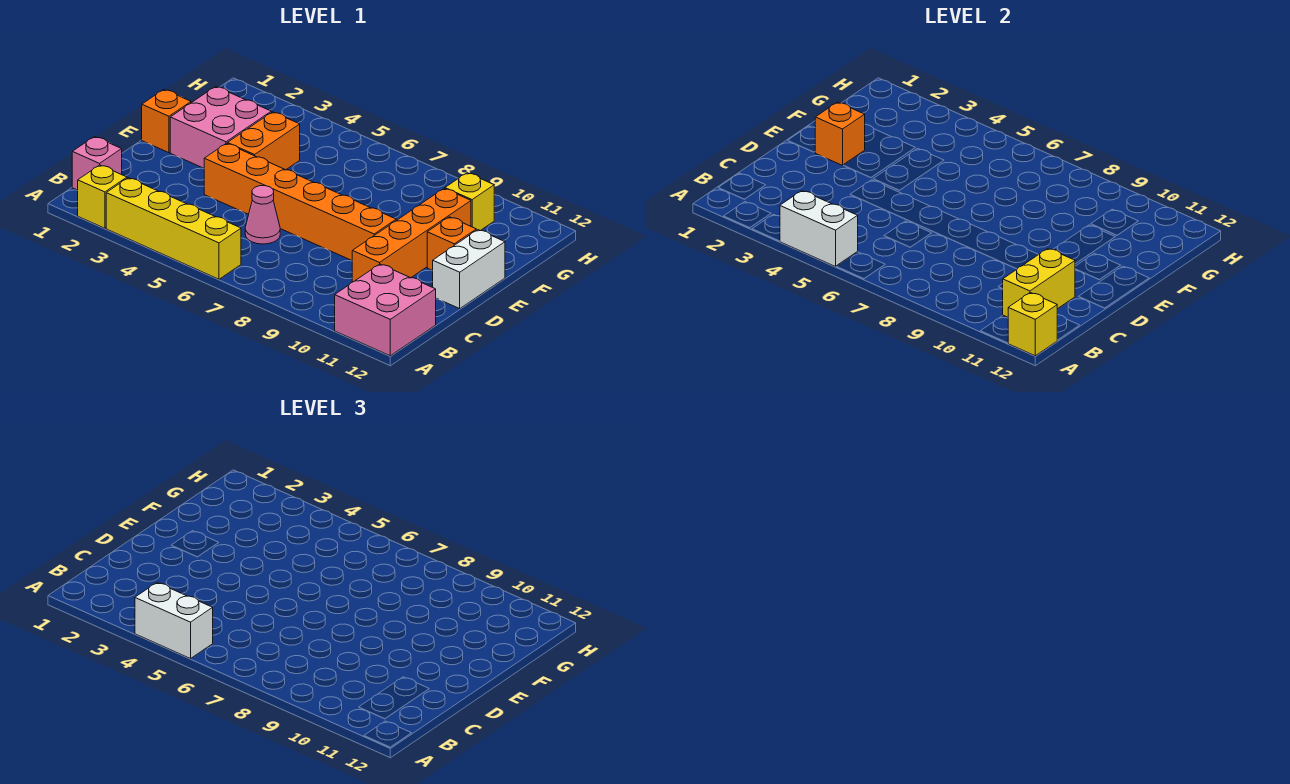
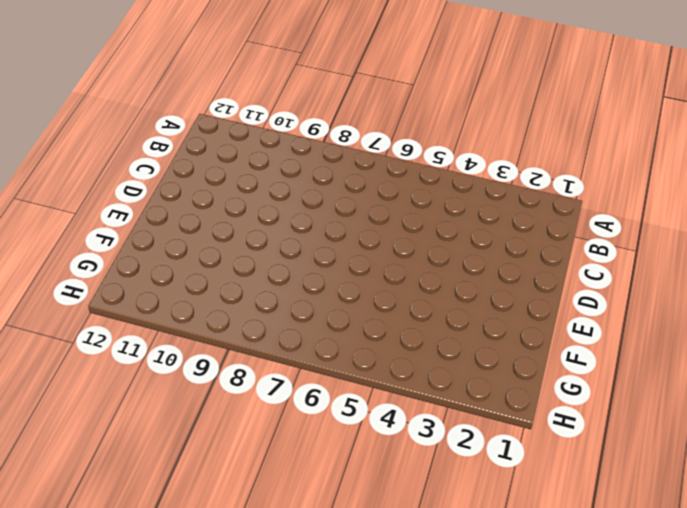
none -> yellow 1x1 brick [78,165,127,228]
none -> yellow 1x4 brick [106,178,241,279]
none -> pink 2x2 brick [335,264,436,356]

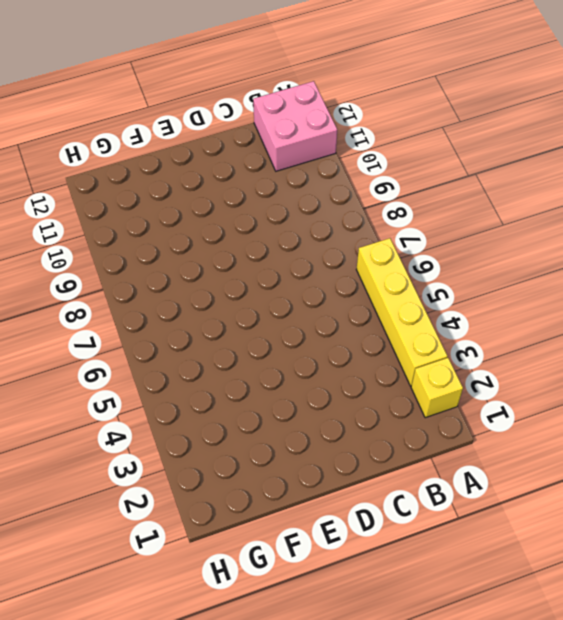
none -> pink 1x1 brick [72,137,122,190]
none -> pink 1x1 cone [245,186,280,244]
none -> orange 1x4 brick [352,189,471,282]

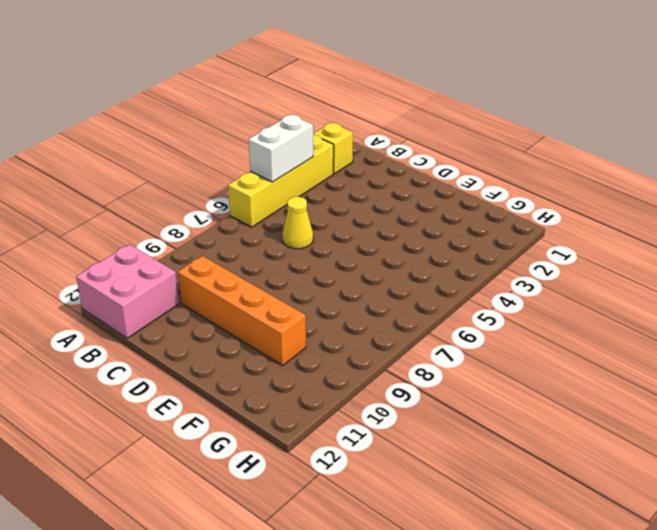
yellow 1x1 cone [282,197,313,249] -> pink 1x1 cone [245,186,280,244]
none -> pink 1x1 brick [72,137,122,190]
none -> orange 1x6 brick [204,143,396,260]
none -> white 1x2 brick [433,230,505,309]

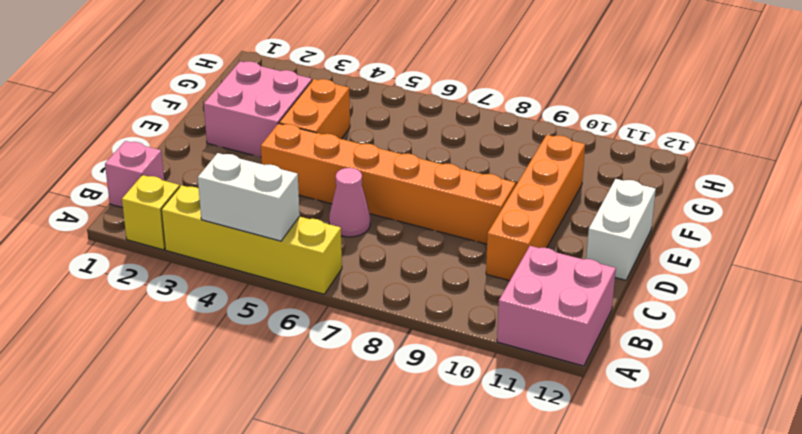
none -> orange 1x1 brick [142,90,191,153]
none -> orange 1x1 brick [427,217,476,271]
none -> yellow 1x1 brick [445,173,494,231]

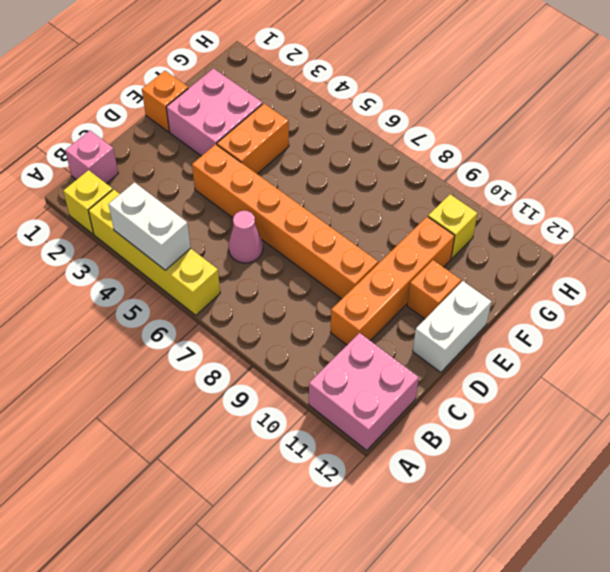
none -> yellow 1x1 brick [1008,293,1057,356]
none -> yellow 1x2 brick [1002,248,1075,317]
none -> orange 1x1 brick [815,102,865,165]

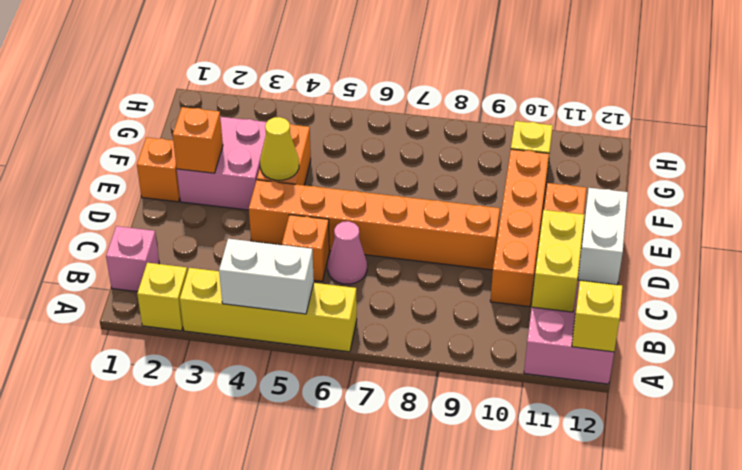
orange 1x1 brick [282,215,329,281] -> none
yellow 1x1 cone [260,117,299,180] -> none
none -> white 1x2 brick [135,583,213,659]

